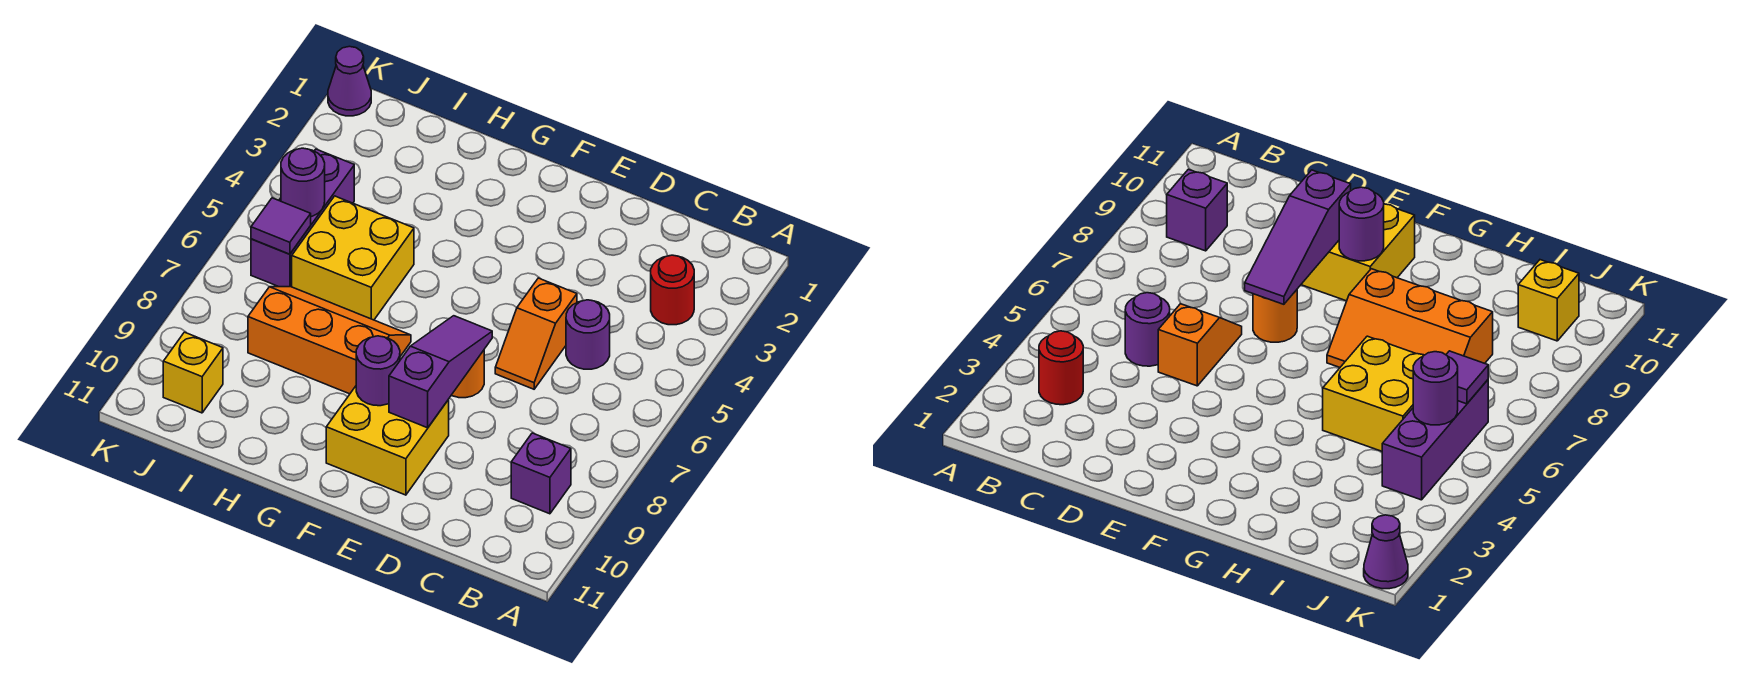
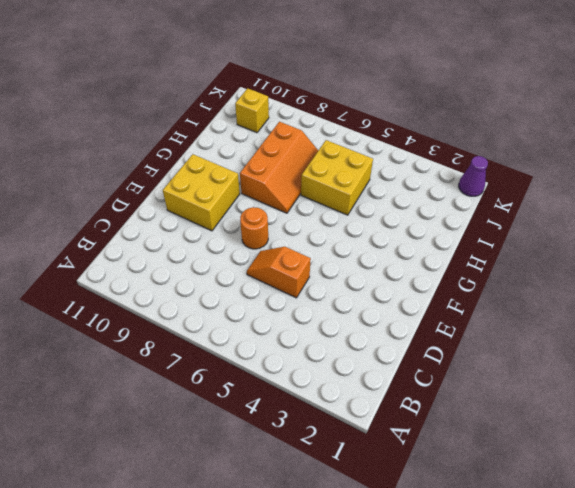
none -> red 1x1 round brick [651,255,694,325]
none -> purple 1x1 brick [511,433,571,514]
none -> purple 1x1 round brick [566,300,610,369]

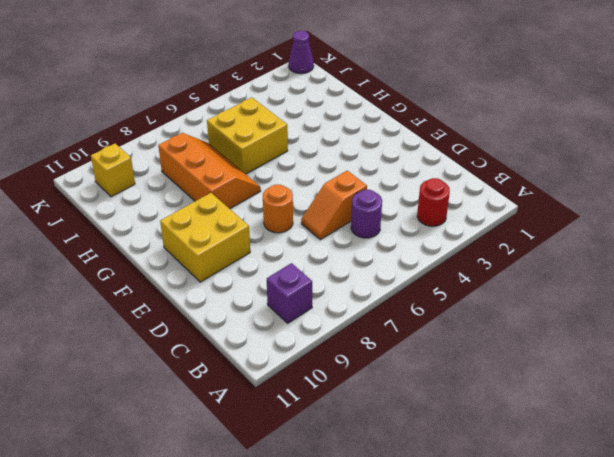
none -> purple 1x3 brick [251,149,354,287]
none -> purple 1x3 slope [389,316,492,428]
none -> purple 1x1 round brick [356,336,400,406]

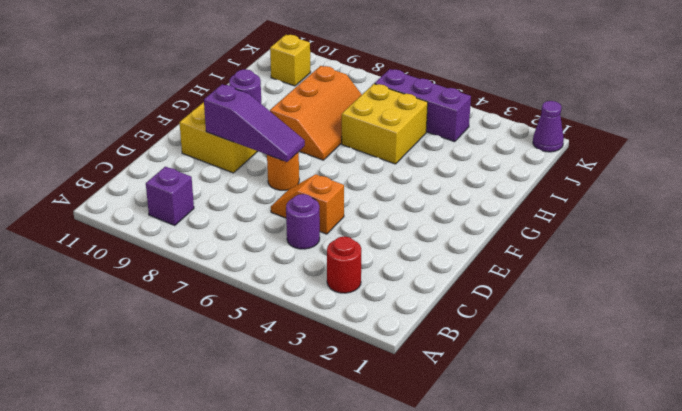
none -> purple 1x1 round brick [281,148,325,217]
none -> purple 1x1 tile [251,198,311,254]

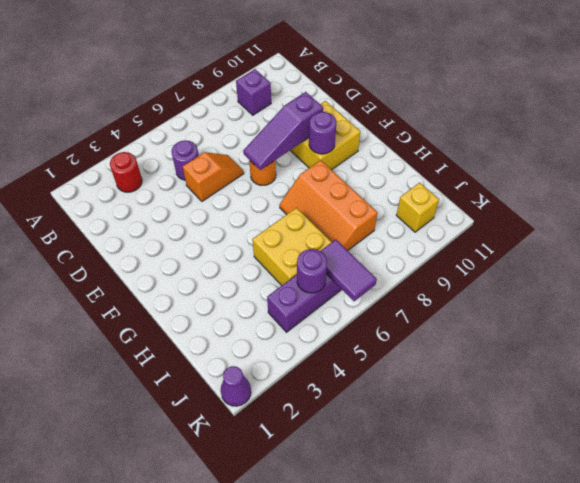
purple 1x2 tile [321,240,377,301] -> purple 1x1 tile [251,198,311,254]

